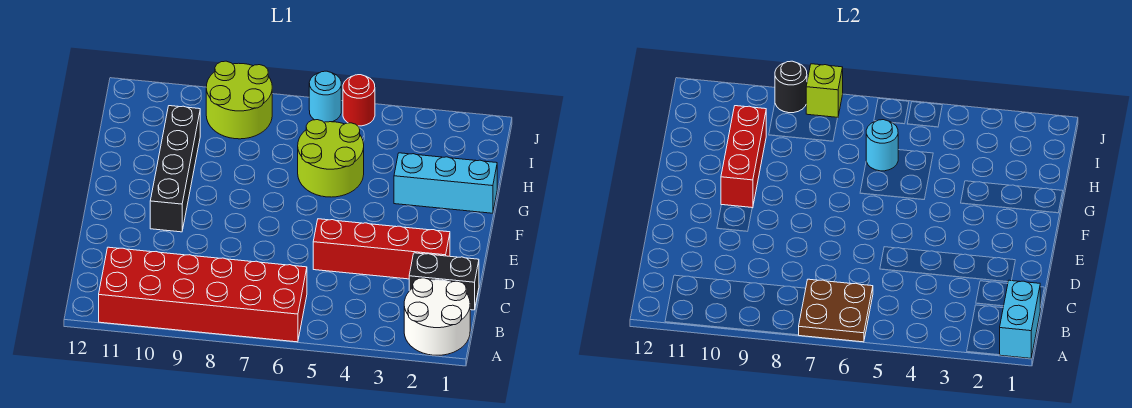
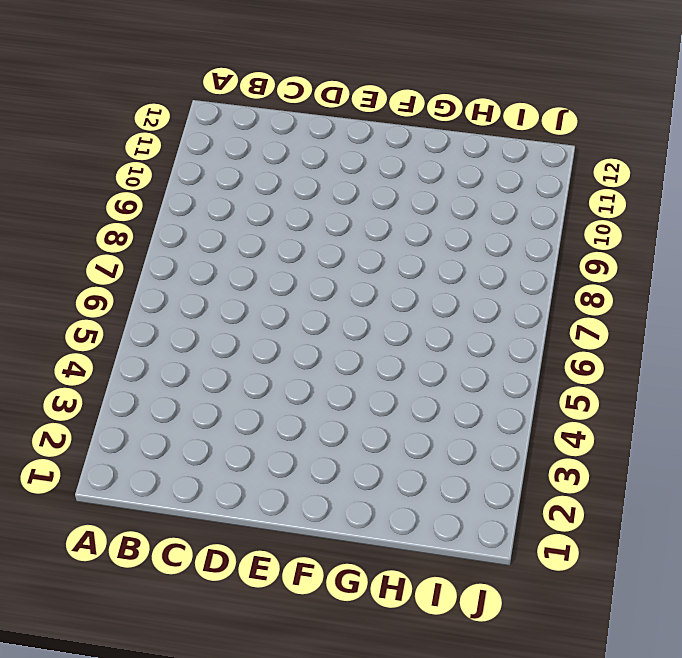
none -> white 2x2 round brick [404,278,470,355]
none -> red 2x6 brick [99,247,307,342]
none -> black 1x2 brick [409,253,479,310]

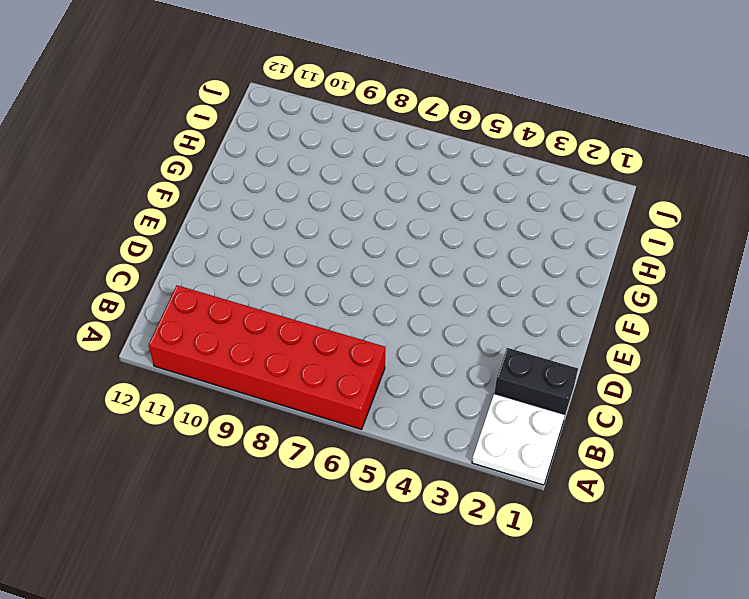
white 2x2 plate [472,394,565,485] -> white 2x2 round brick [404,278,470,355]
none -> red 1x4 brick [313,219,450,279]
none -> black 1x4 brick [150,106,200,232]
none -> cyan 1x3 brick [394,153,497,213]

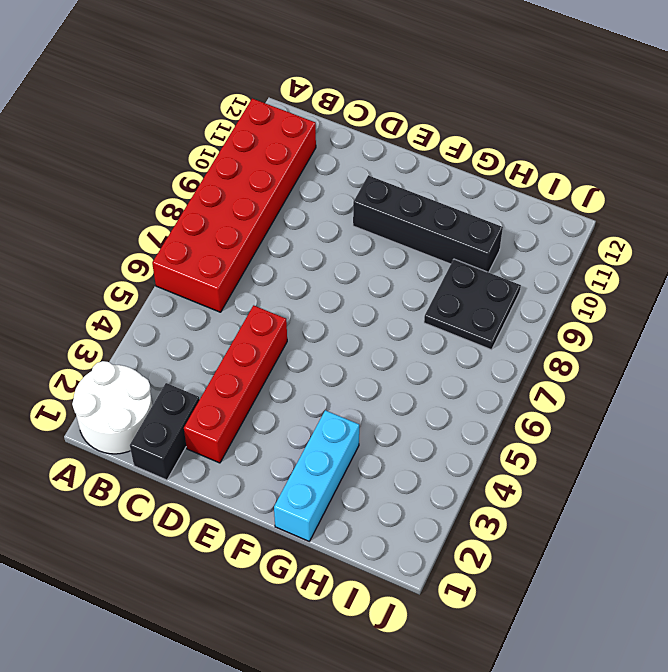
black 2x2 plate [424,259,521,350] -> lime 2x2 round brick [206,61,272,139]
none -> lime 2x2 round brick [298,120,364,197]
none -> red 1x1 round brick [343,75,375,126]
none -> cyan 1x1 round brick [309,71,341,122]

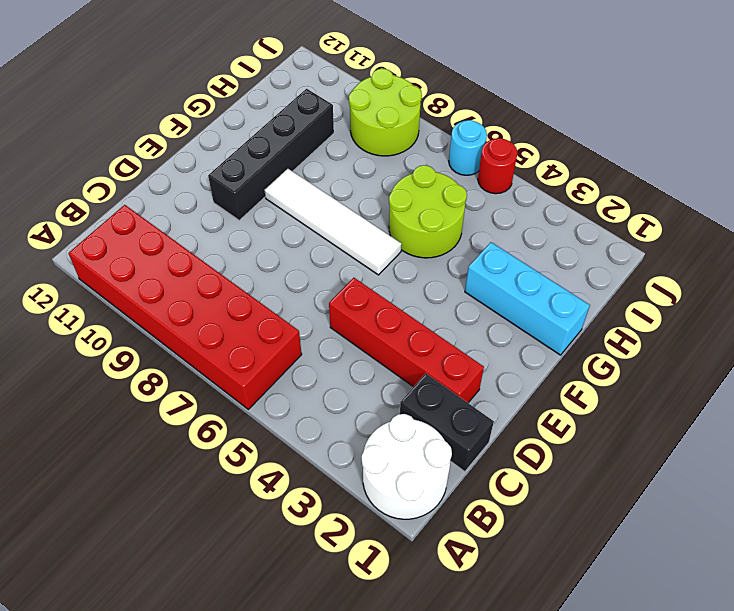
white 1x4 tile [265,169,401,275] -> none
none -> cyan 1x2 brick [1000,280,1040,358]
none -> brown 2x2 plate [799,279,873,342]
none -> red 1x3 brick [721,106,766,208]

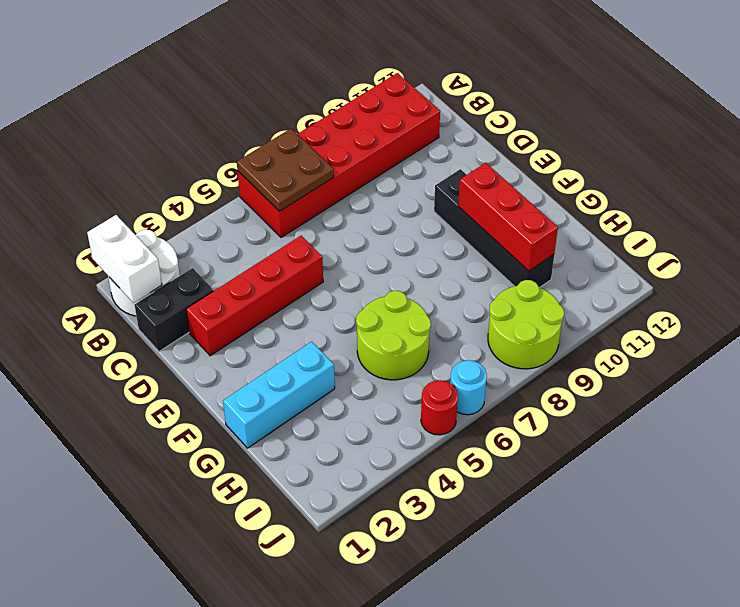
white 1x2 brick [87,215,162,303] -> cyan 1x2 brick [1000,280,1040,358]
none -> cyan 1x1 round brick [866,120,898,171]
none -> lime 1x1 brick [806,64,843,117]
none -> black 1x1 round brick [775,61,807,113]

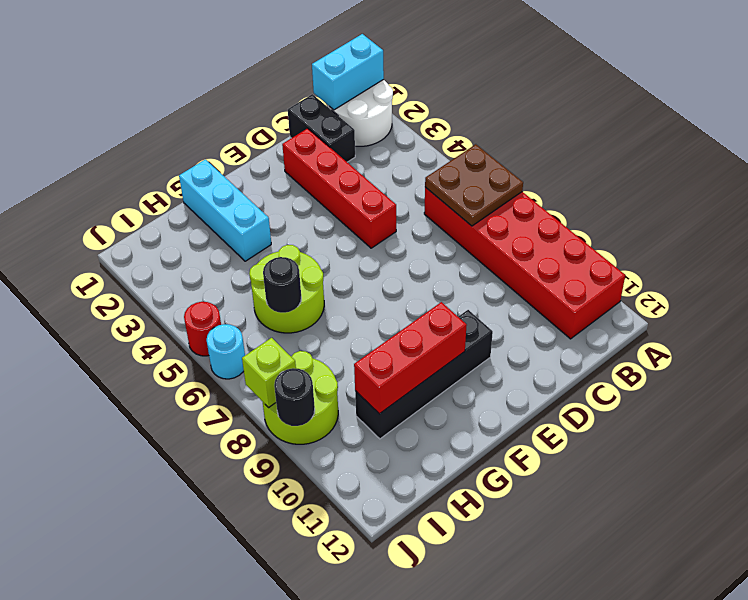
black 1x1 round brick [263,257,301,313] -> cyan 1x1 round brick [866,120,898,171]

